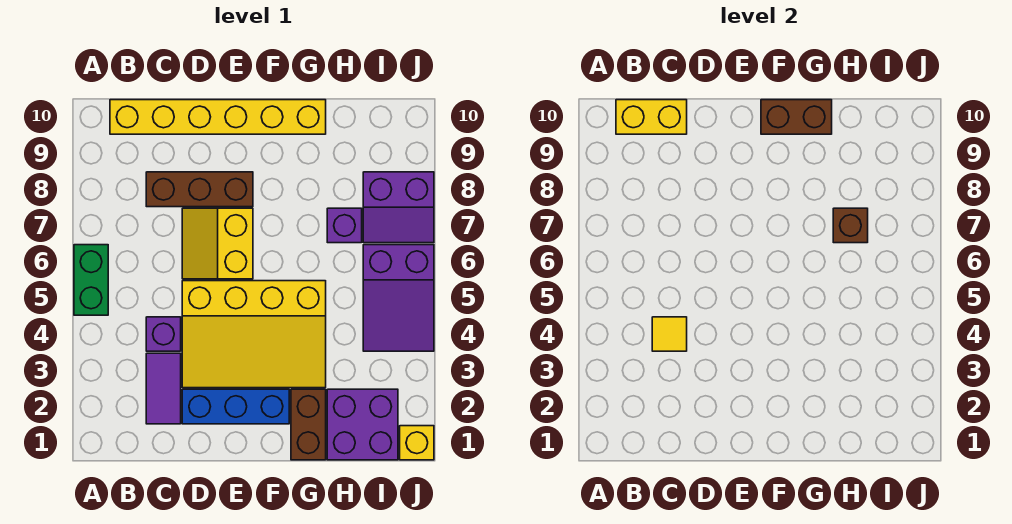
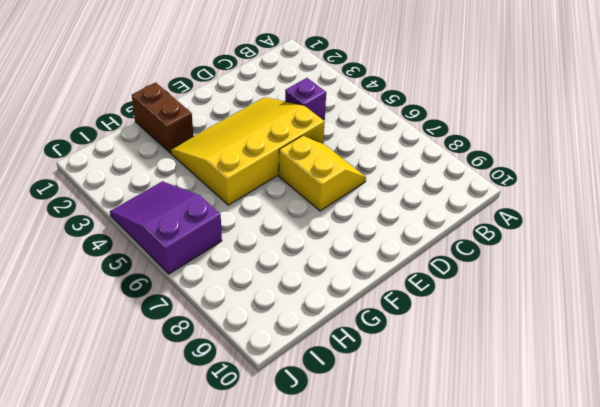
none -> green 1x2 brick [74,245,108,315]
none -> yellow 1x6 brick [110,100,326,134]
none -> purple 1x2 tile [146,353,181,424]

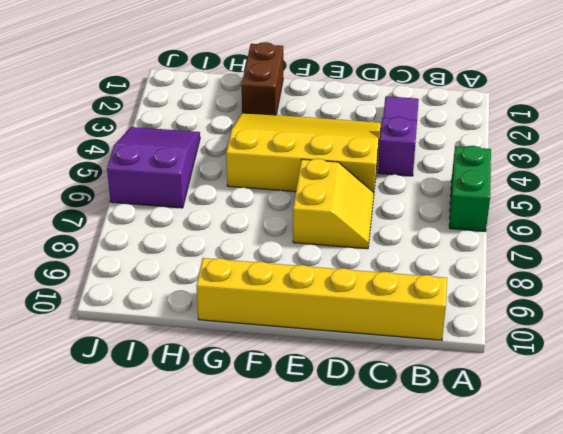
none -> brown 1x3 brick [146,172,253,207]
none -> blue 1x3 brick [182,389,289,424]
none -> purple 2x2 brick [327,389,398,460]

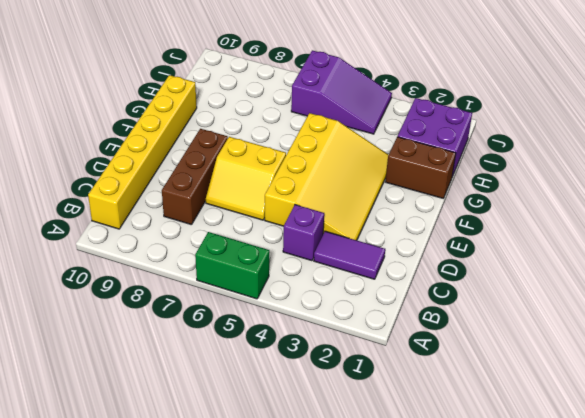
none -> blue 1x3 brick [182,389,289,424]
none -> purple 1x1 brick [327,208,362,243]
none -> purple 2x2 slope [363,172,434,243]

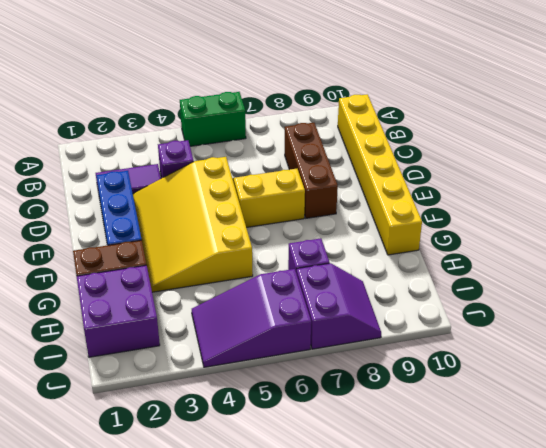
purple 2x2 slope [297,263,381,349] -> purple 2x2 slope turned to [363,172,434,243]
none -> yellow 1x1 brick [400,426,434,460]
none -> yellow 1x2 brick [616,100,687,134]
none -> yellow 1x1 tile [652,317,687,351]

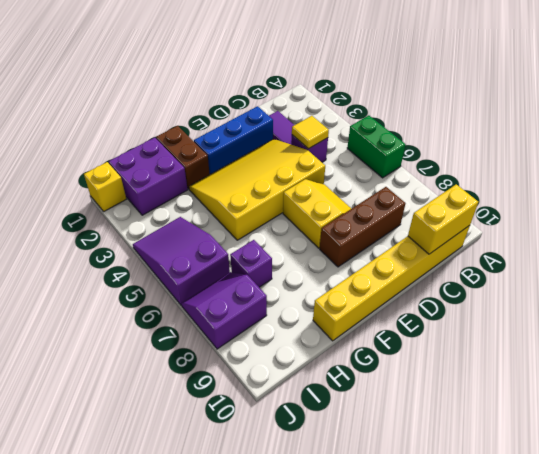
none -> brown 1x2 brick [761,100,832,134]
none -> brown 1x1 brick [833,208,868,243]

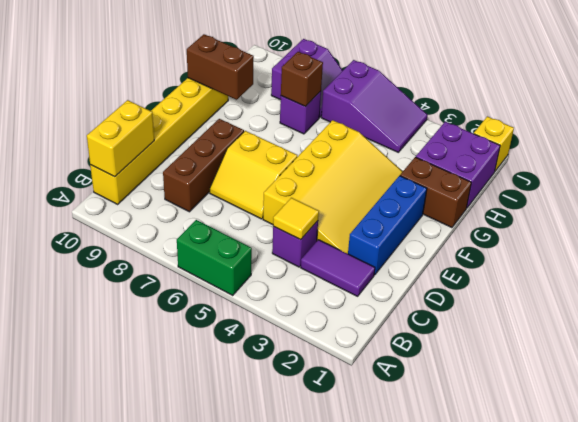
brown 1x2 brick [187,34,254,100] -> brown 1x2 brick turned to [761,100,832,134]

